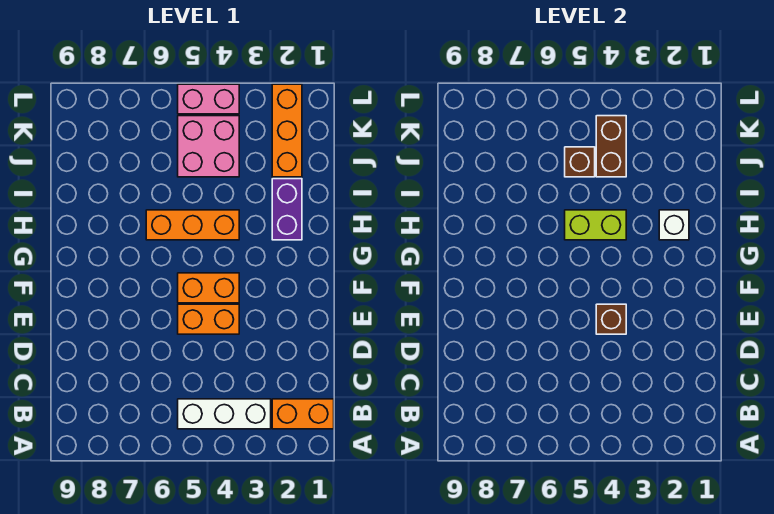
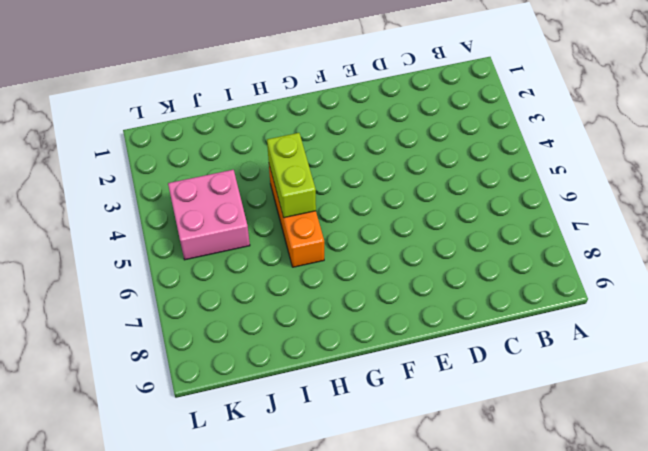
none -> orange 1x2 brick [272,399,334,429]
none -> white 1x3 brick [178,399,271,429]
none -> orange 1x2 brick [178,304,239,334]

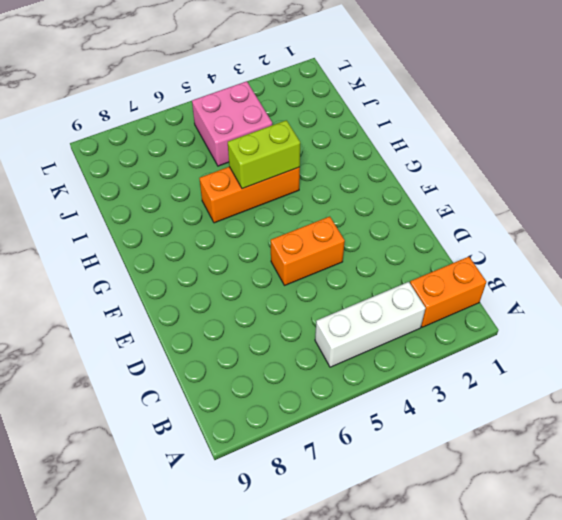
none -> orange 1x2 brick [178,273,239,303]
none -> purple 1x2 brick [272,179,302,240]
none -> orange 1x3 brick [272,84,302,177]

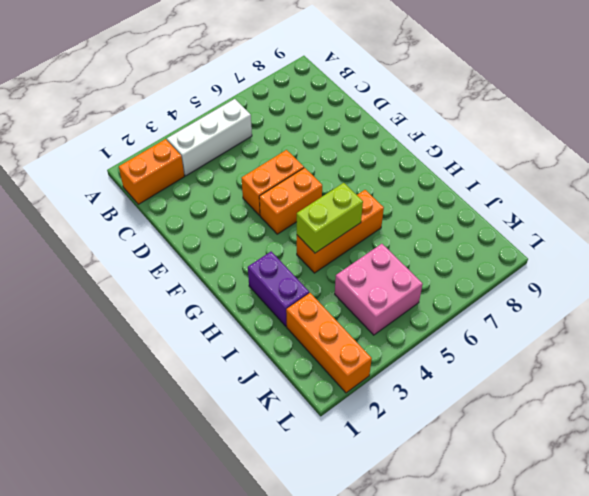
none -> pink 1x2 brick [178,84,239,114]
none -> brown 1x1 brick [596,304,626,334]
none -> white 1x1 brick [659,210,689,240]

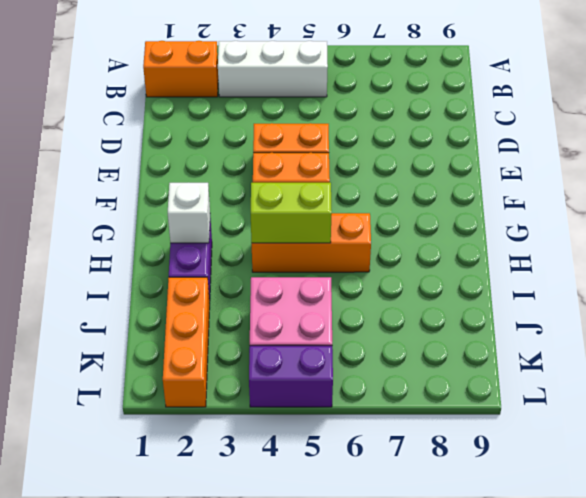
purple 1x2 brick [249,346,333,407] -> pink 1x2 brick [178,84,239,114]
none -> brown 1x1 brick [596,304,626,334]
none -> brown 1x2 brick [596,116,626,177]
none -> brown 1x1 brick [565,147,595,177]

